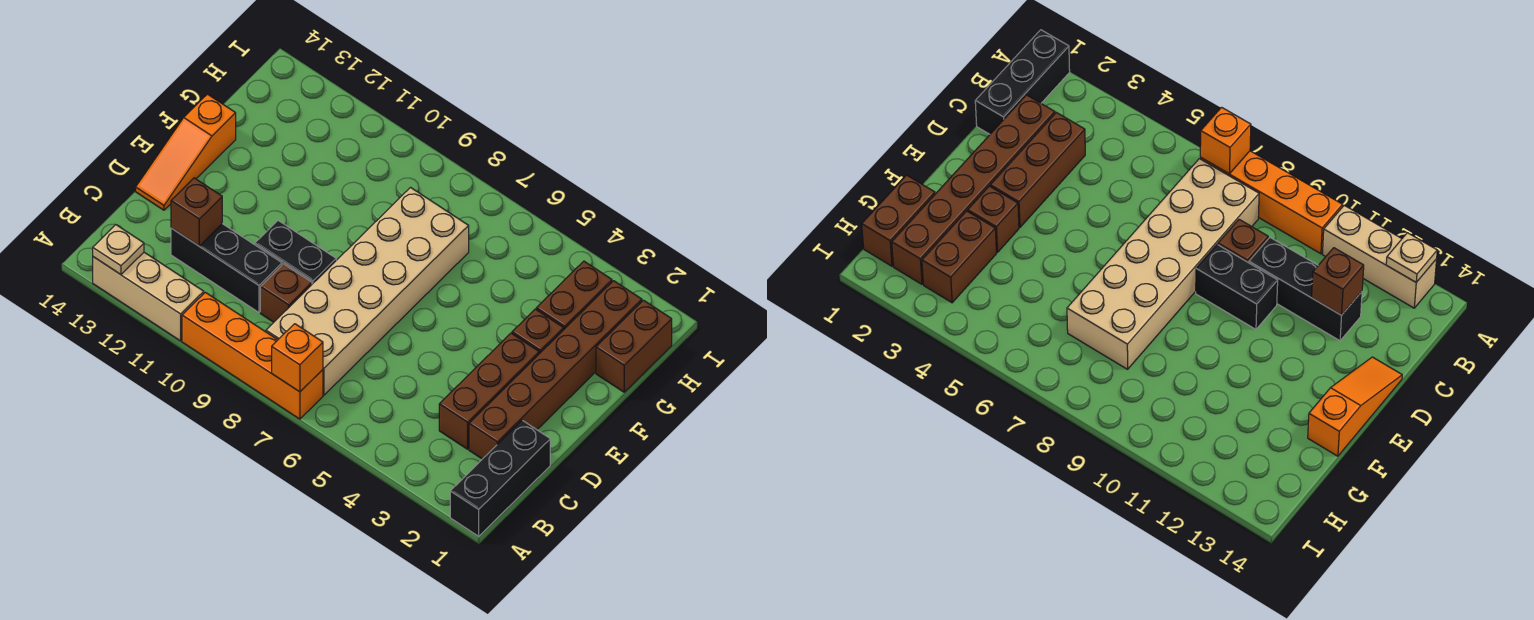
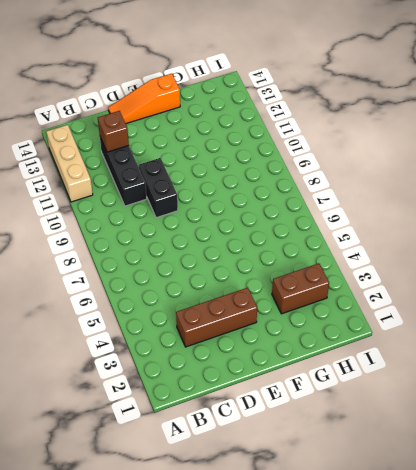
none -> black 1x3 brick [450,420,550,536]
none -> orange 1x4 brick [182,292,323,419]
none -> tan 2x6 brick [266,188,469,395]

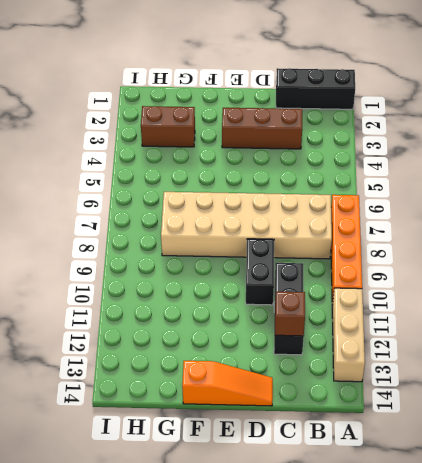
none -> brown 1x6 brick [469,281,642,459]
none -> brown 1x1 brick [260,264,312,322]
none -> brown 1x1 brick [512,309,564,354]

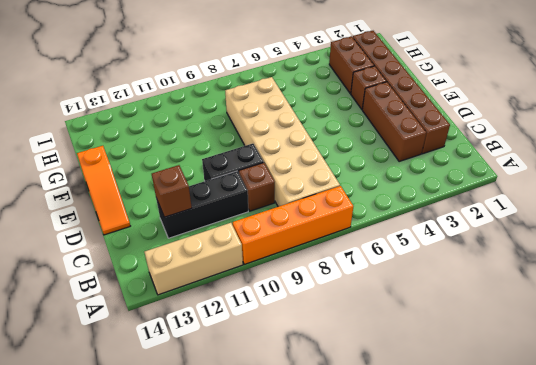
none -> black 1x3 brick [450,420,550,536]
none -> brown 1x2 brick [596,300,672,392]
none -> orange 1x1 brick [272,324,323,392]

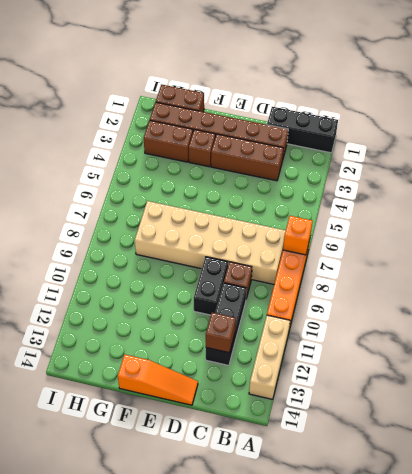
none -> tan 1x1 plate [93,225,144,275]

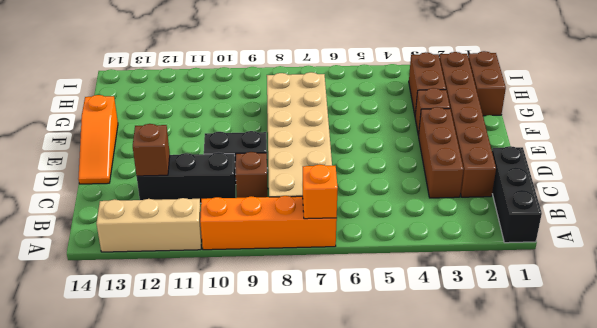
none -> tan 1x1 plate [93,225,144,275]

